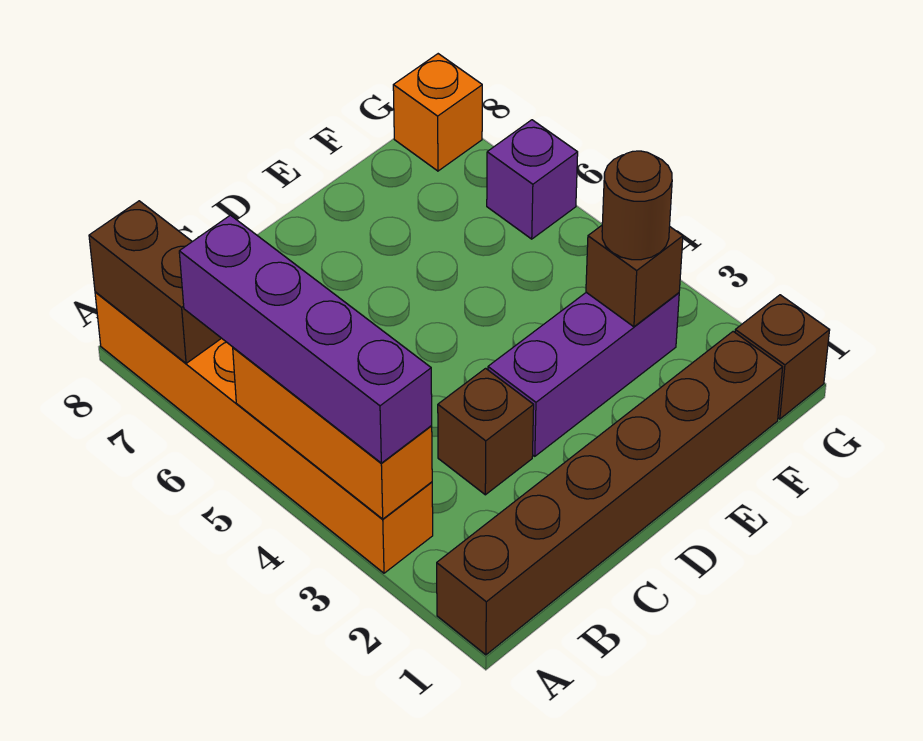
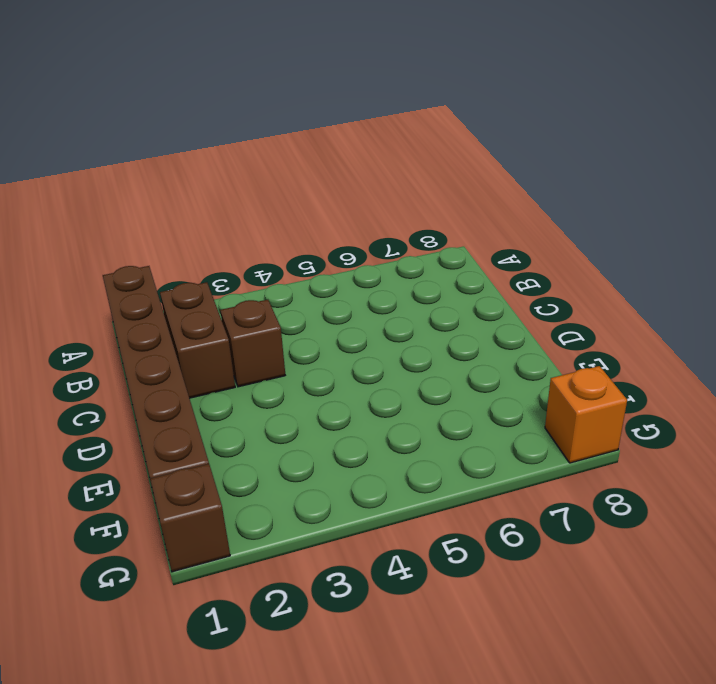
brown 1x2 brick [160,282,235,398] -> brown 1x2 brick turned to [89,201,221,363]
none -> orange 1x6 brick [95,292,433,573]
none -> purple 1x3 brick [488,292,679,456]
none -> purple 1x1 brick [487,120,578,239]

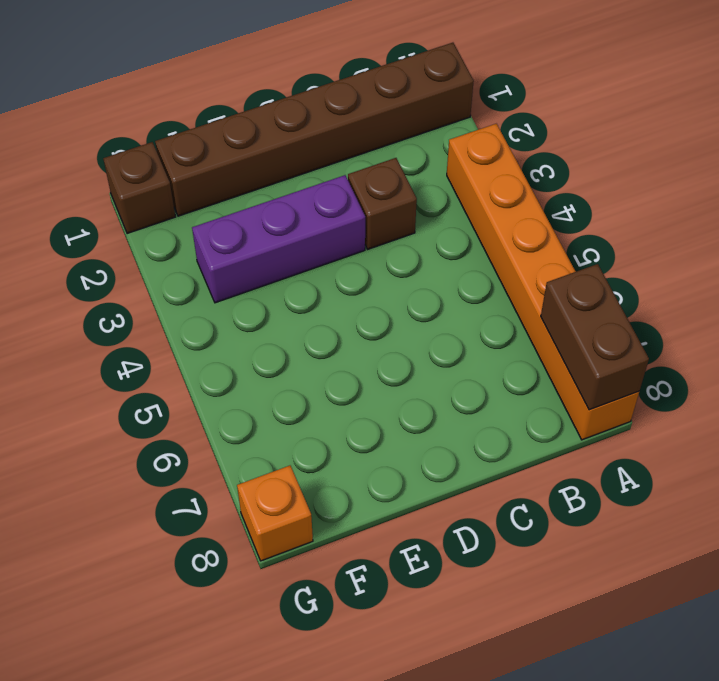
none -> purple 1x1 brick [487,120,578,239]
none -> orange 1x3 brick [233,348,432,519]
none -> brown 1x1 brick [586,226,683,327]

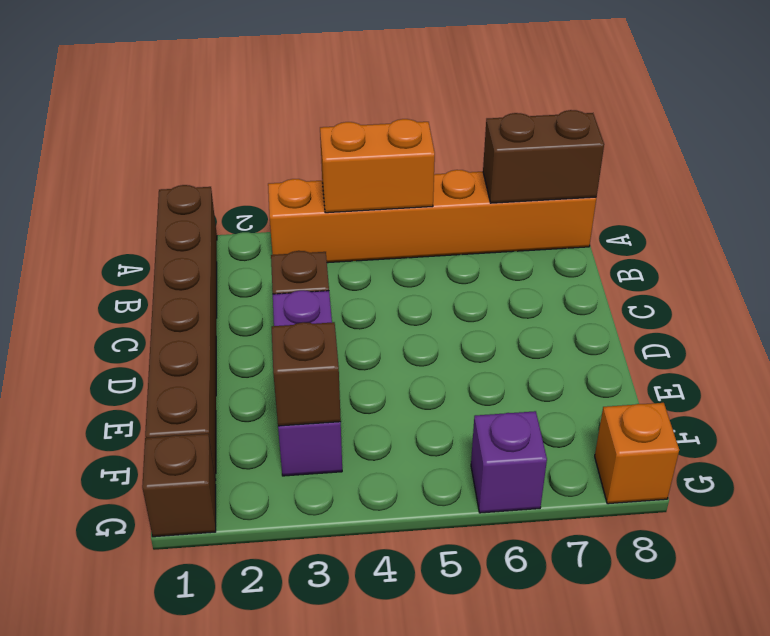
orange 1x2 brick [320,119,435,213] -> orange 1x3 brick [233,348,432,519]
none -> purple 1x4 brick [179,215,432,463]
none -> brown 1x1 round brick [602,151,672,260]

